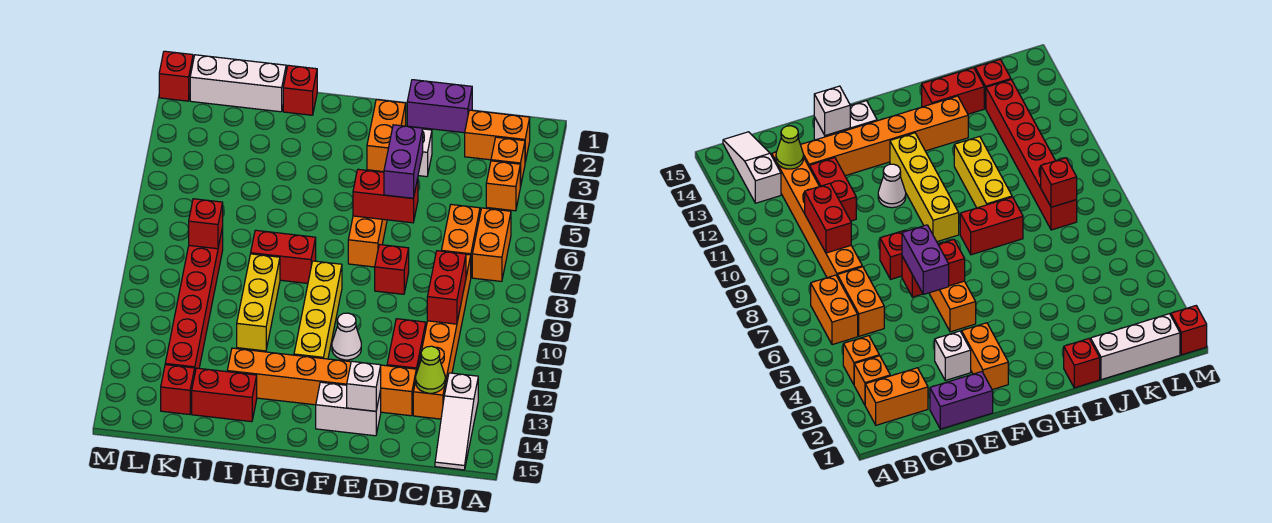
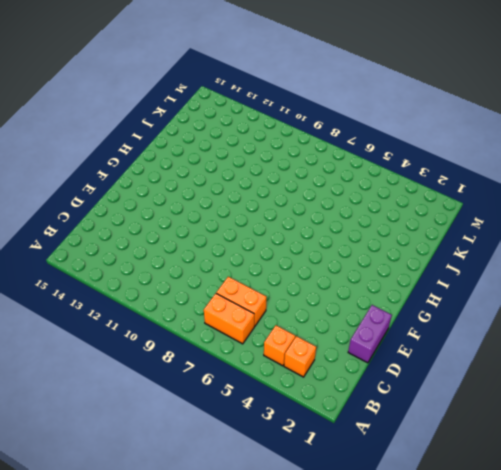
none -> orange 1x2 brick [465,110,530,162]
none -> white 1x3 slope [435,373,478,470]
none -> orange 1x6 brick [413,254,471,419]
none -> red 1x2 brick [387,319,426,373]

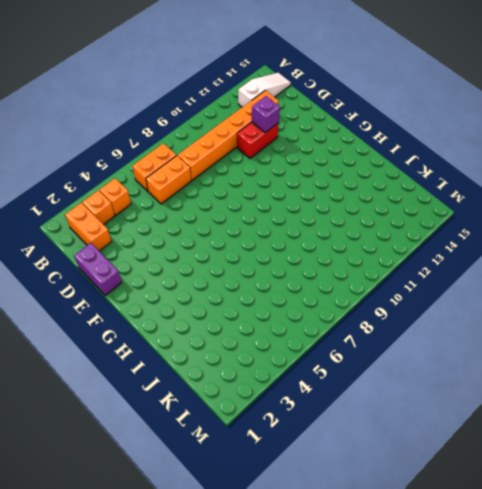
purple 1x1 brick [252,96,280,133] -> none
none -> orange 1x6 brick [227,348,416,416]
none -> white 1x1 brick [418,129,432,177]
none -> red 1x1 brick [375,244,409,294]
none -> white 1x2 brick [316,382,381,436]

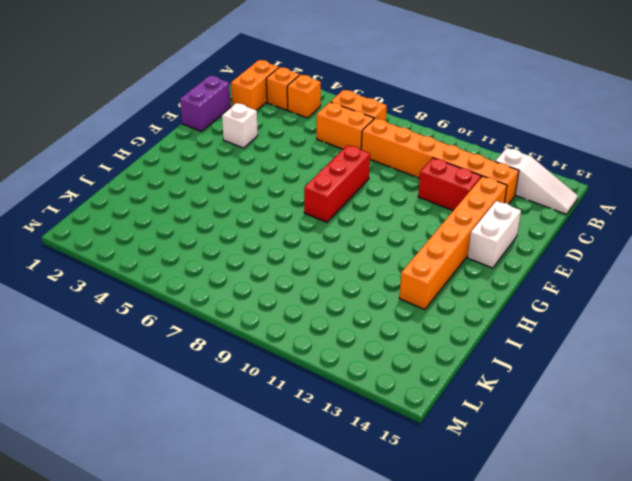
red 1x3 brick [304,145,370,222] -> red 1x1 brick [375,244,409,294]
none -> orange 1x2 brick [367,100,406,172]
none -> orange 1x3 brick [348,216,387,267]
none -> white 1x1 cone [332,313,361,360]
none -> yellow 1x4 brick [294,261,342,359]

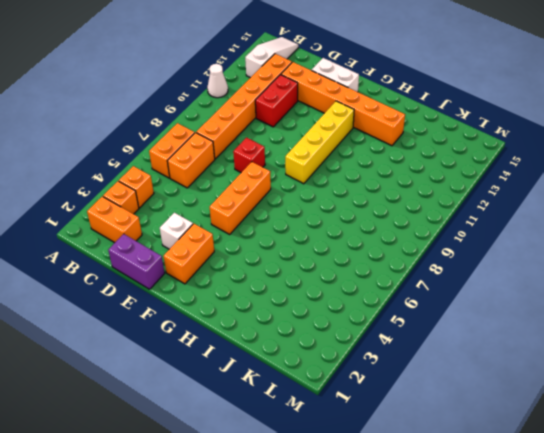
white 1x1 cone [207,64,228,98] -> white 1x1 cone moved to [332,313,361,360]
none -> red 1x2 brick [251,230,316,283]
none -> red 1x1 brick [283,65,317,115]
none -> yellow 1x3 brick [237,254,280,351]
none -> red 1x2 brick [192,368,257,422]

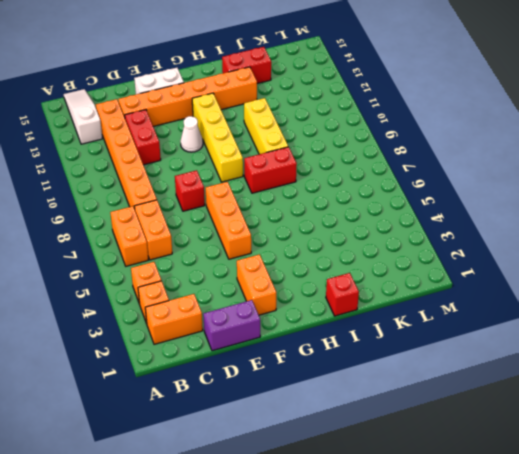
none -> white 1x1 brick [418,129,432,177]
none -> white 1x3 brick [190,55,286,112]
none -> red 1x6 brick [165,227,223,371]
none -> red 1x1 brick [161,365,195,415]

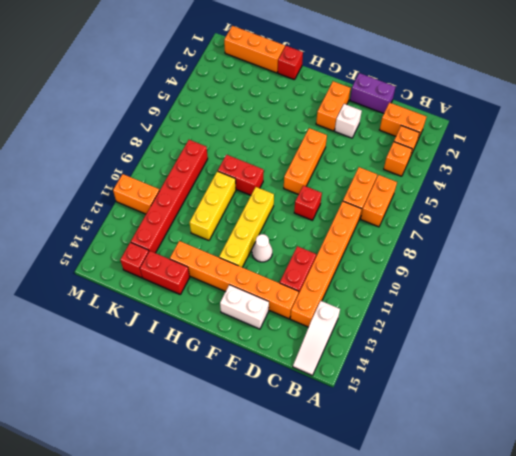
orange 1x3 brick [224,26,285,73] -> white 1x3 brick [190,55,286,112]
orange 1x2 brick [113,174,160,214] -> none
none -> red 1x1 brick [159,51,193,101]
none -> red 1x2 brick [427,251,466,324]
none -> lime 1x1 cone [416,346,445,393]
none -> red 1x2 brick [353,169,418,223]

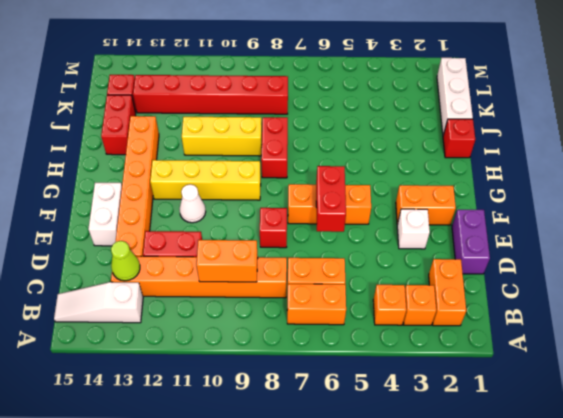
orange 1x2 brick [197,240,258,282] -> red 1x2 brick [427,251,466,324]
none -> red 1x1 brick [159,51,193,101]
none -> white 1x1 brick [347,361,381,411]
none -> red 1x1 brick [189,199,223,249]
none -> purple 1x2 brick [384,125,423,198]

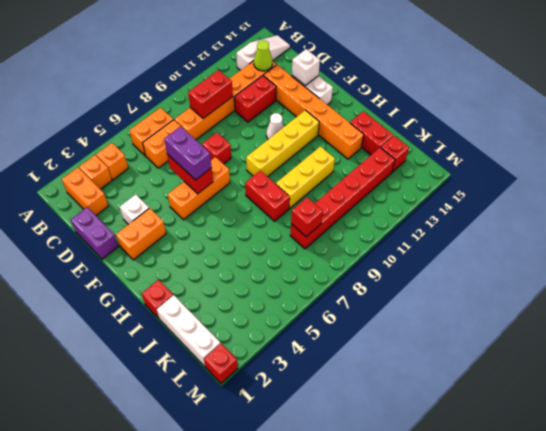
purple 1x2 brick [164,127,212,180] -> purple 1x2 brick turned to [384,125,423,198]

